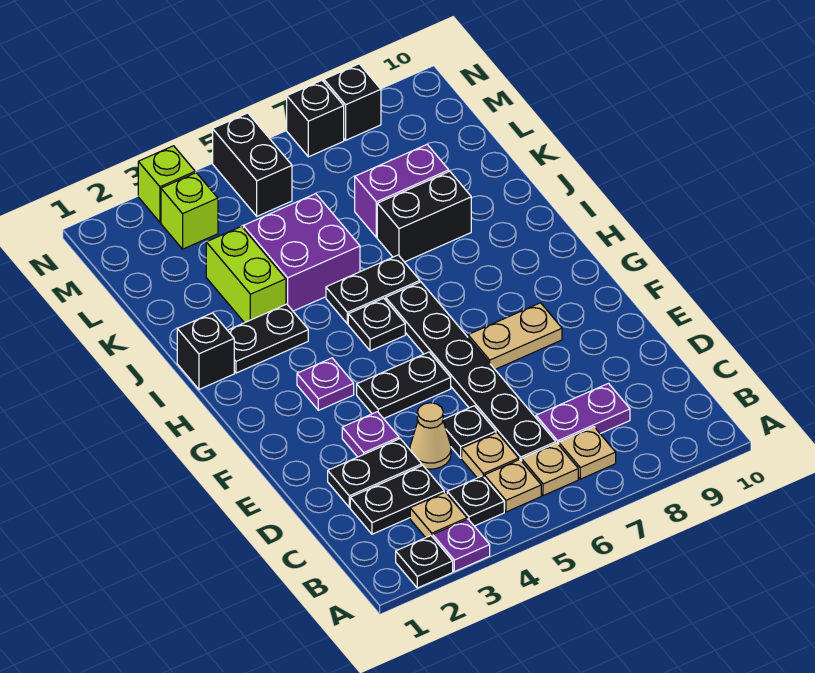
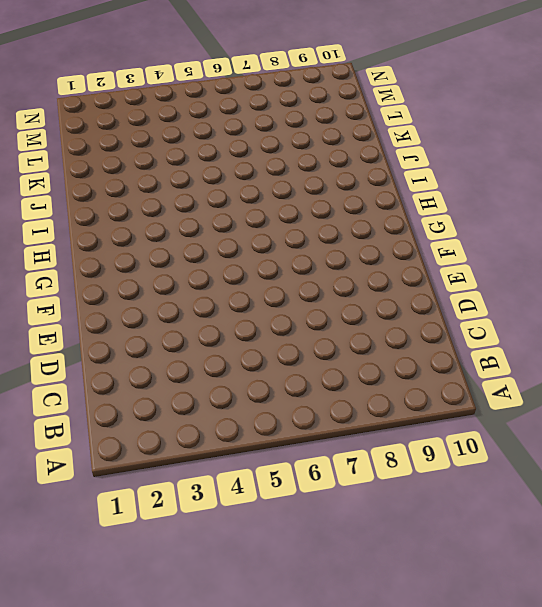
none -> black 1x1 plate [396,536,453,588]
none -> purple 1x1 plate [433,519,490,572]
none -> tan 1x1 plate [410,492,467,538]
none -> black 1x1 plate [447,476,504,526]

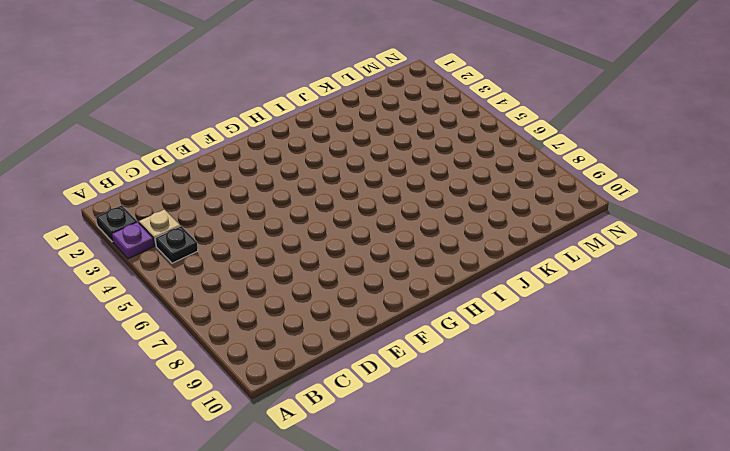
none -> tan 1x1 plate [484,459,541,512]
none -> tan 1x1 plate [522,443,578,496]
none -> tan 1x1 plate [559,427,616,479]
none -> black 1x2 plate [350,465,444,534]

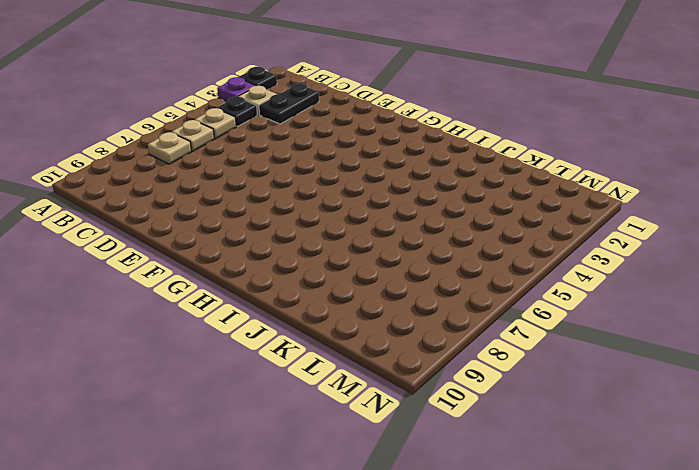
none -> tan 1x1 plate [462,433,519,478]
none -> black 1x6 plate [386,282,556,461]
none -> purple 1x2 plate [536,383,630,445]
none -> black 1x2 plate [328,439,422,507]

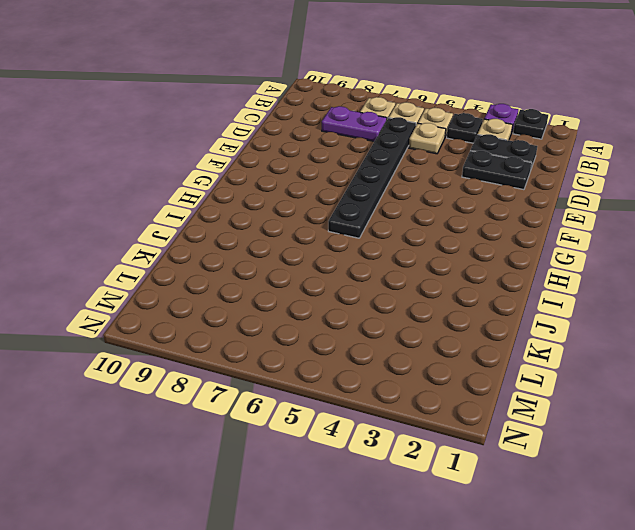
none -> tan 1x1 cone [410,403,451,469]
none -> black 1x1 plate [443,406,496,458]
none -> purple 1x1 plate [342,412,399,457]
none -> black 1x2 plate [357,352,451,419]

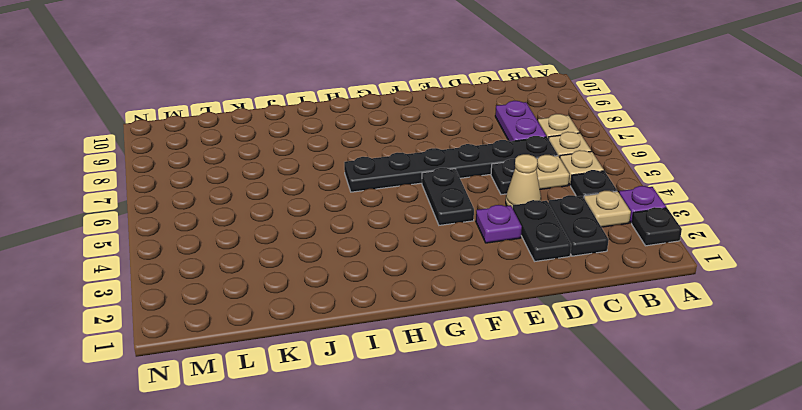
none -> tan 1x2 plate [468,303,562,369]
none -> purple 1x1 plate [297,358,354,410]
none -> black 1x1 plate [348,298,405,351]
none -> black 1x1 brick [177,313,234,389]

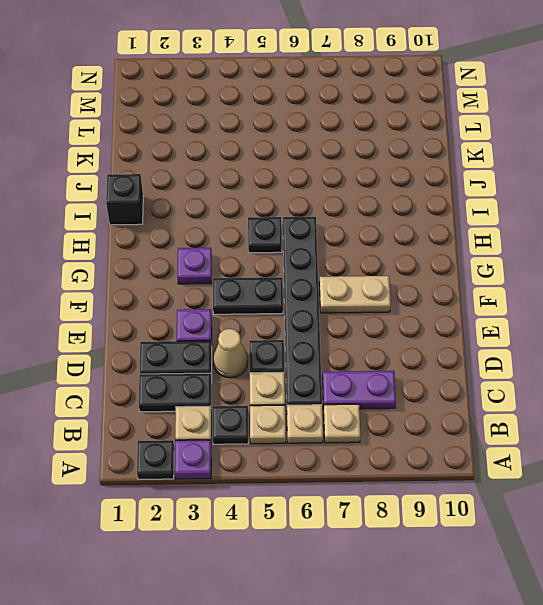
none -> black 1x2 plate [228,304,308,373]
none -> black 1x2 plate [326,255,420,324]
none -> lime 1x2 brick [206,226,286,323]
none -> purple 2x2 brick [243,194,360,311]

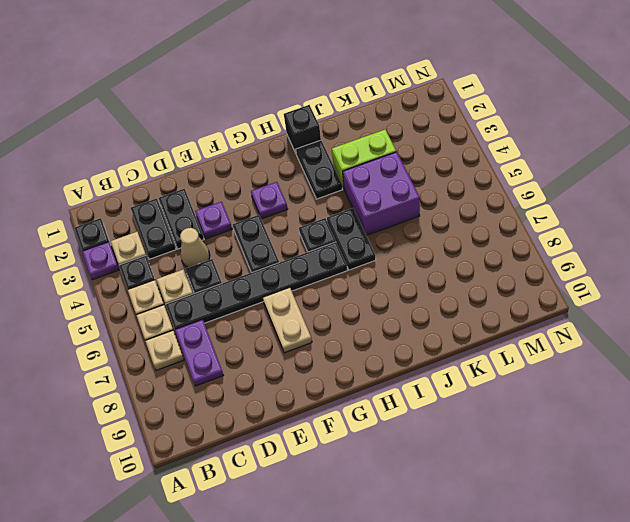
none -> black 1x2 brick [377,171,471,262]
none -> purple 1x2 brick [355,145,449,237]
none -> lime 1x1 brick [161,173,218,249]
none -> black 1x2 brick [213,113,292,216]

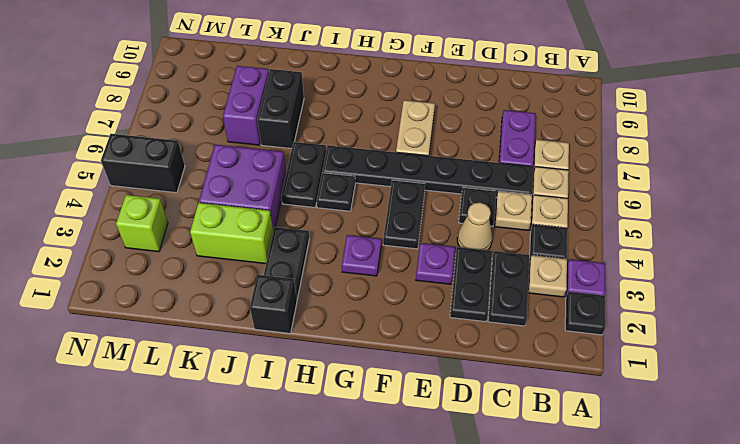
none -> lime 1x1 brick [138,146,195,222]
none -> black 1x1 brick [287,80,344,157]
none -> black 1x1 brick [324,64,381,140]

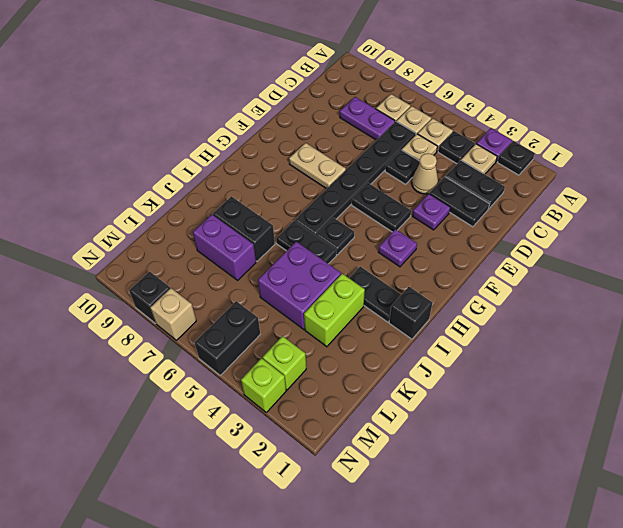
tan 1x1 brick [150,288,196,340] -> black 1x1 brick [287,80,344,157]

